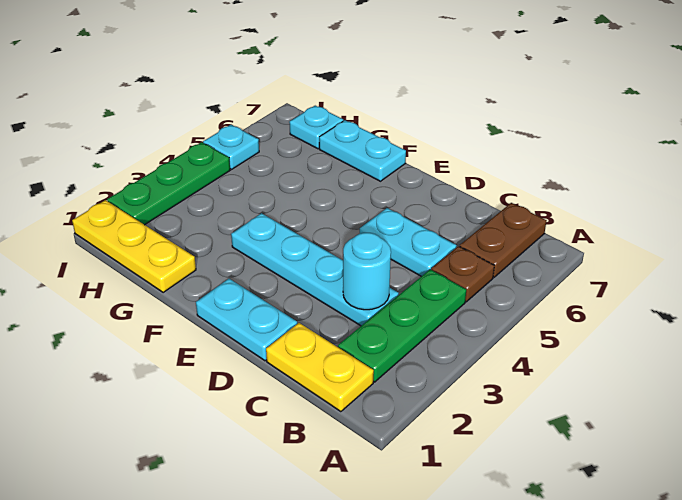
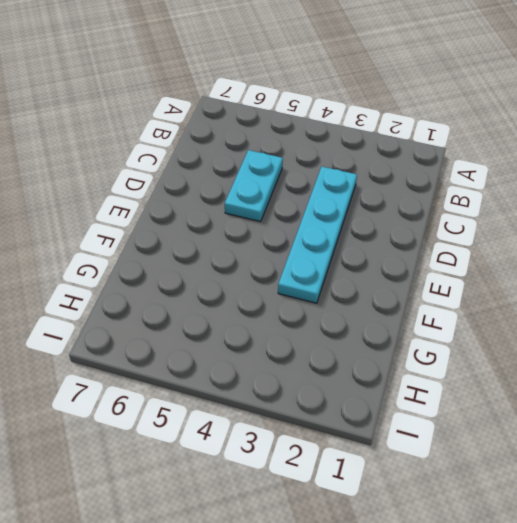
none -> yellow 1x2 plate [266,323,374,412]
none -> green 1x3 plate [338,270,466,382]
none -> brown 1x1 plate [431,246,494,302]

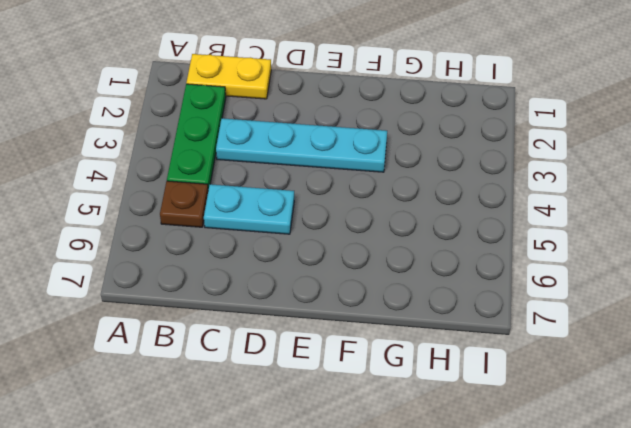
none -> brown 1x2 plate [460,203,547,277]
none -> cyan 1x2 plate [196,279,297,361]
none -> cyan 1x2 plate [319,120,406,181]

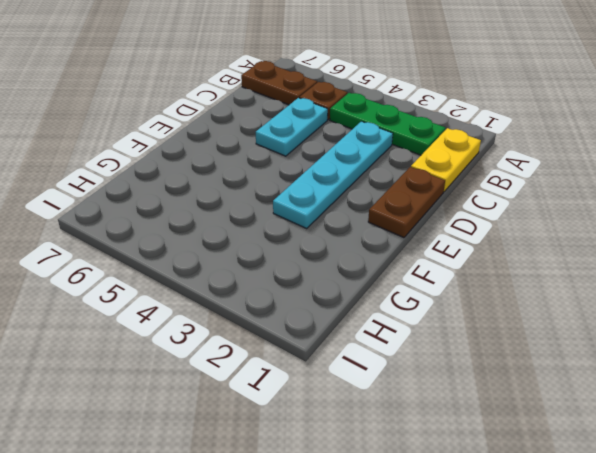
brown 1x2 plate [368,167,445,238] -> cyan 1x2 plate [196,279,297,361]
none -> cyan 1x2 plate [319,120,406,181]
none -> yellow 1x3 plate [72,200,196,293]
none -> cyan 1x1 plate [289,106,343,149]

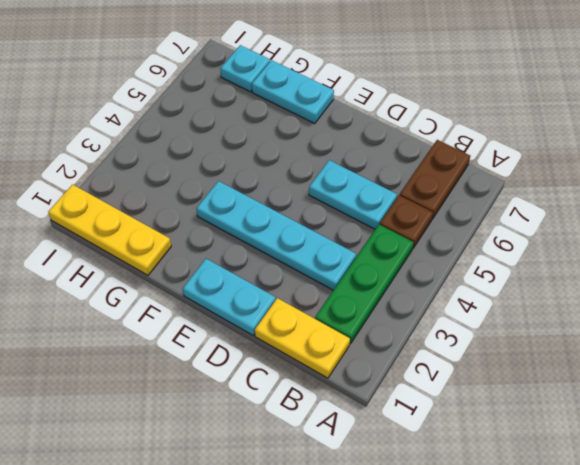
none -> green 1x3 plate [107,142,230,225]
none -> cyan 1x1 plate [203,125,259,169]
none -> cyan 1x1 round brick [343,233,391,310]

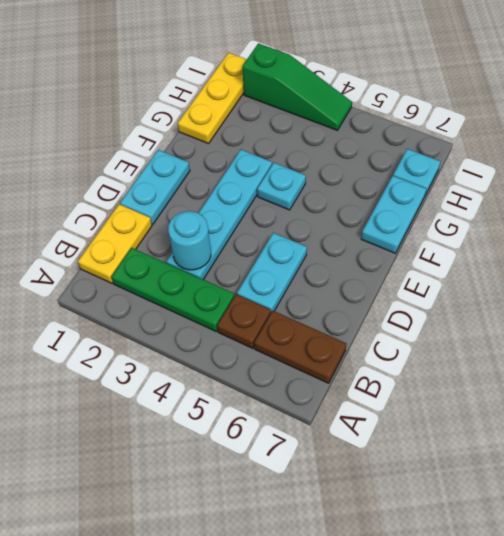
cyan 1x1 plate [257,163,306,210] -> cyan 1x1 plate moved to [203,125,259,169]
green 1x3 slope [242,43,352,130] -> green 1x3 plate [107,142,230,225]

